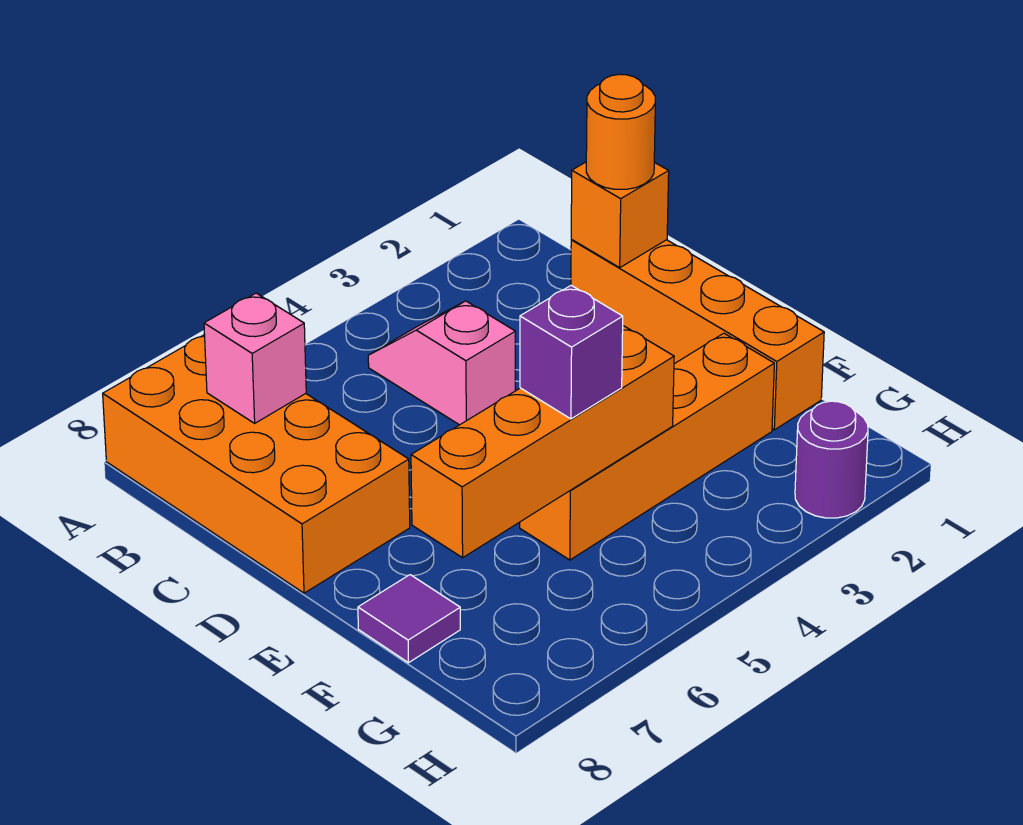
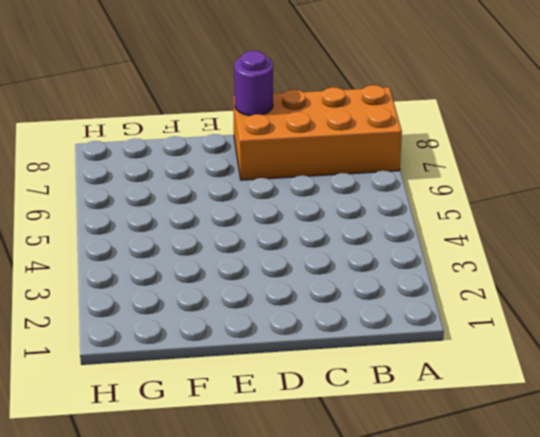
purple 1x1 round brick [234,51,273,116] -> purple 1x1 round brick moved to [795,401,868,518]
none -> pink 1x2 slope [368,301,515,425]
none -> orange 1x4 brick [571,240,824,430]

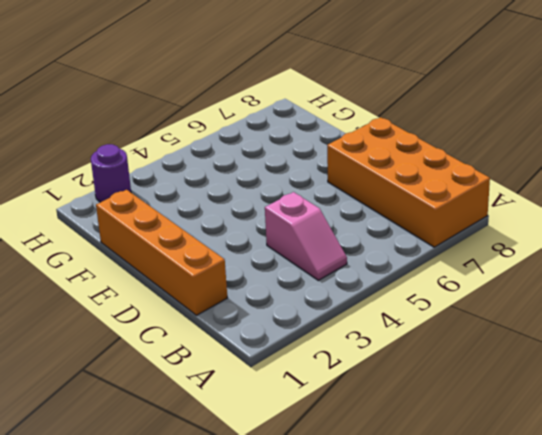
none -> orange 1x4 brick [520,333,774,560]
none -> purple 1x1 tile [358,575,460,663]

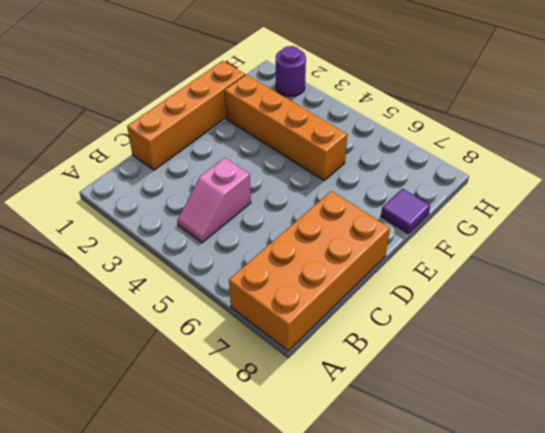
none -> pink 1x1 brick [204,293,306,423]
none -> orange 1x1 brick [571,162,669,268]

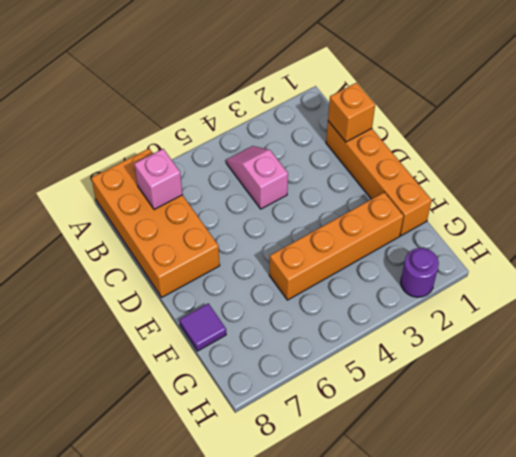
none -> orange 1x4 brick [411,326,674,558]
none -> orange 1x1 round brick [586,74,655,189]

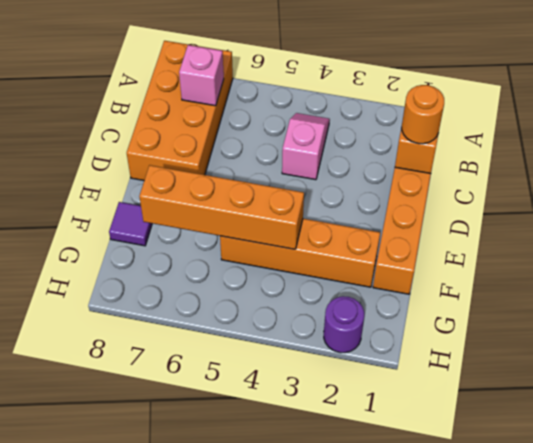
none -> purple 1x1 brick [520,285,623,419]

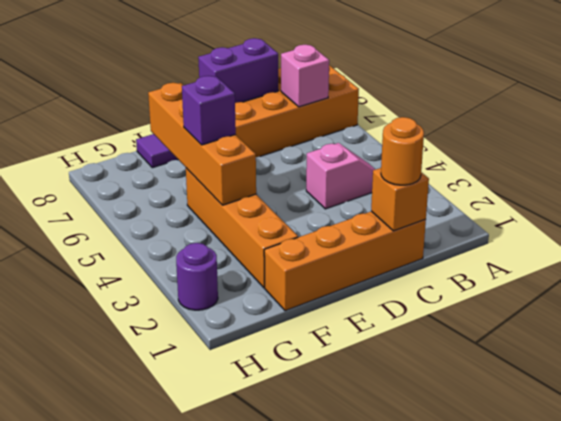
purple 1x2 brick [198,38,278,103] -> none

